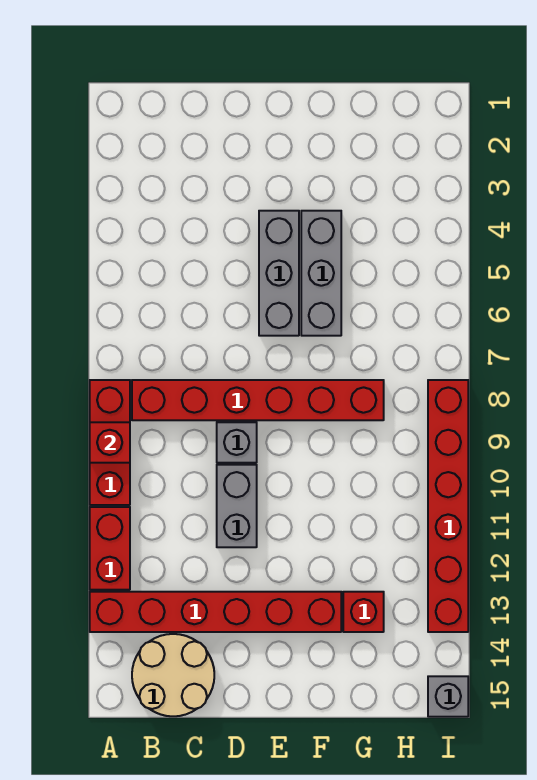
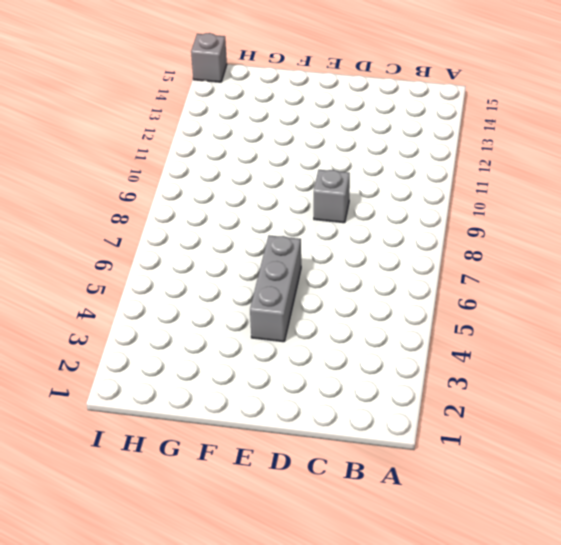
none -> red 1x3 brick [90,380,130,505]
none -> red 1x2 brick [90,507,130,590]
none -> red 1x6 brick [90,592,341,632]

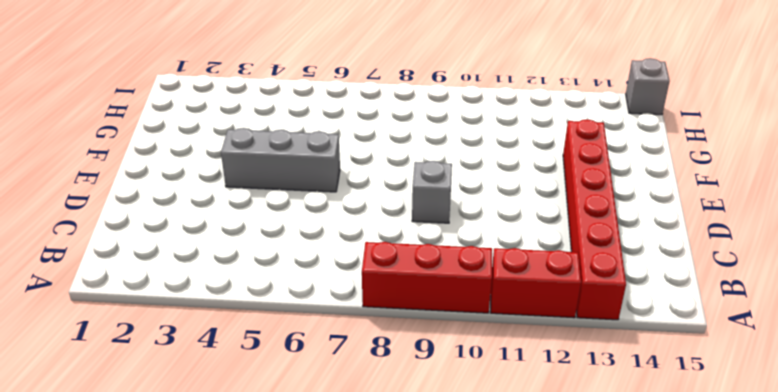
none -> red 1x6 brick [132,380,384,420]
none -> tan 2x2 round brick [132,634,214,716]
none -> grey 1x2 brick [217,465,257,547]

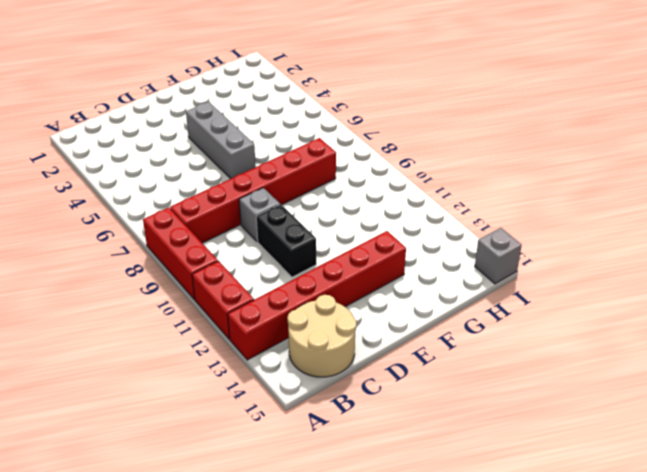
black 1x2 brick [256,204,316,277] -> grey 1x2 brick [217,465,257,547]
none -> grey 1x3 brick [301,211,341,336]
none -> red 1x1 brick [343,592,384,632]
none -> red 1x6 brick [428,380,468,632]

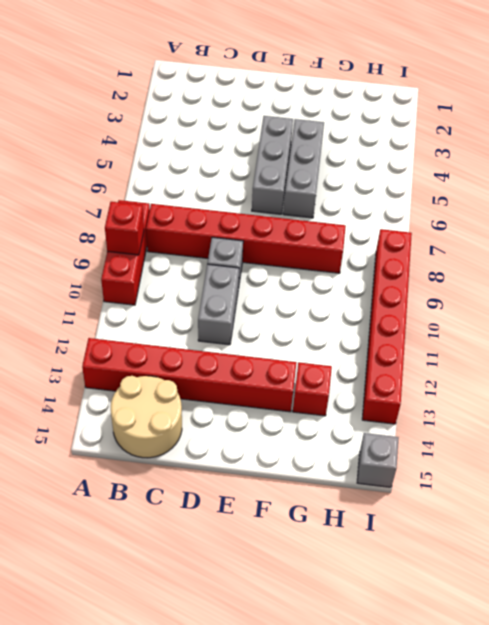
none -> red 1x2 brick [90,507,130,590]

